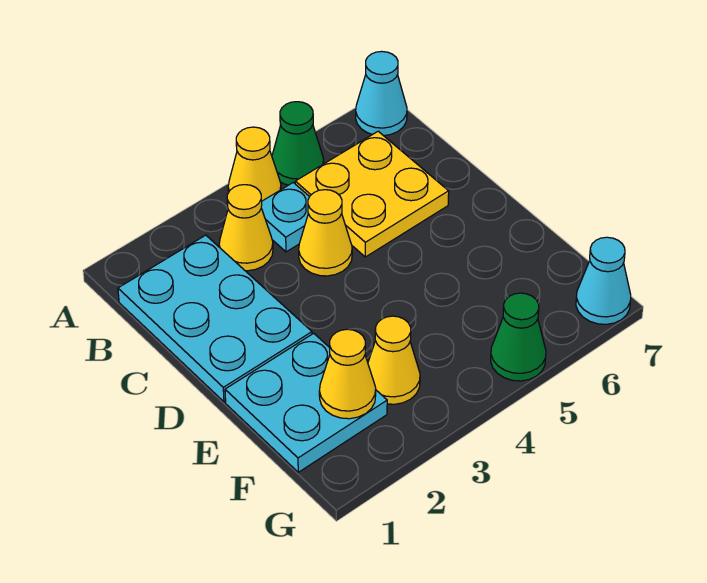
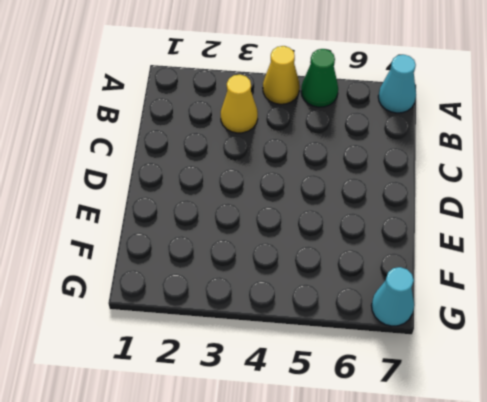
none -> cyan 2x3 plate [118,235,312,402]
none -> cyan 1x1 plate [261,183,309,252]
none -> yellow 2x2 plate [295,131,449,257]

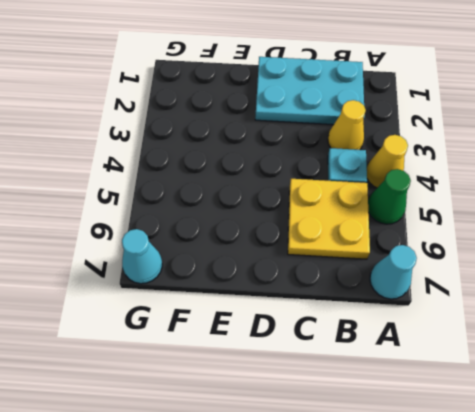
none -> yellow 1x1 cone [299,190,352,276]
none -> cyan 2x2 plate [225,333,387,472]
none -> yellow 1x1 cone [368,316,420,404]

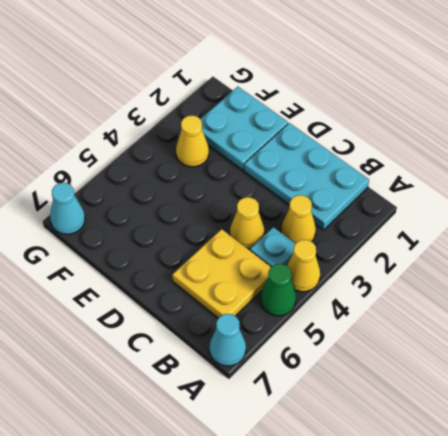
none -> green 1x1 cone [491,293,546,381]
none -> yellow 1x1 cone [319,329,376,419]

